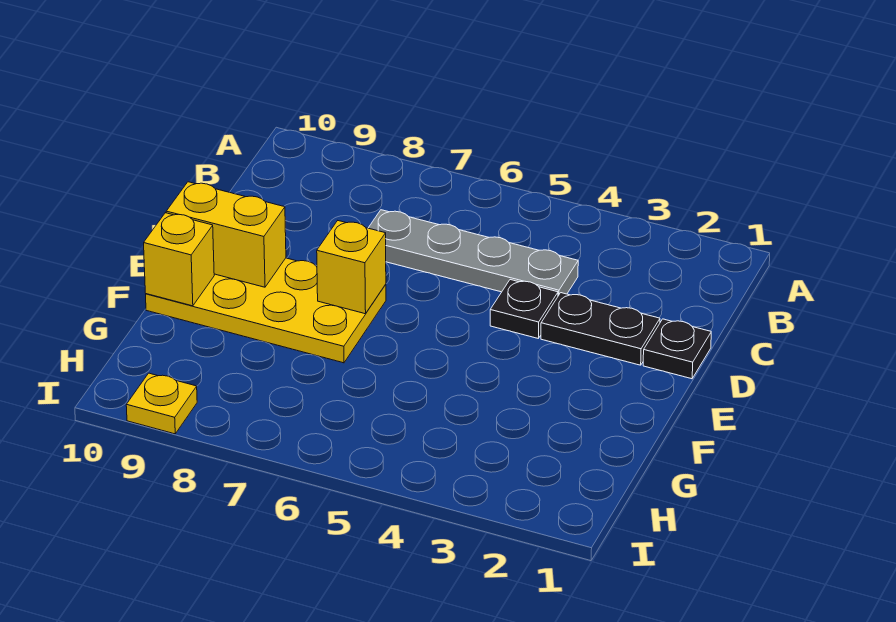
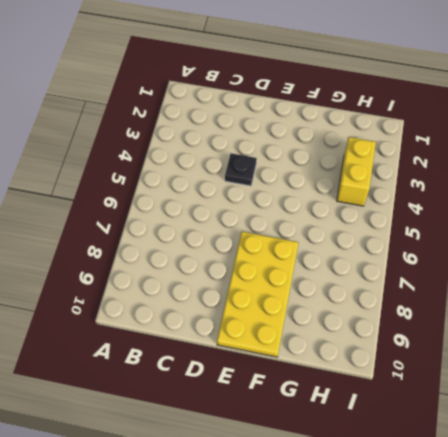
yellow 1x2 brick [337,137,376,206] -> yellow 1x2 brick moved to [166,182,286,287]
none -> grey 1x4 plate [369,210,578,296]
none -> black 1x1 plate [643,319,711,379]

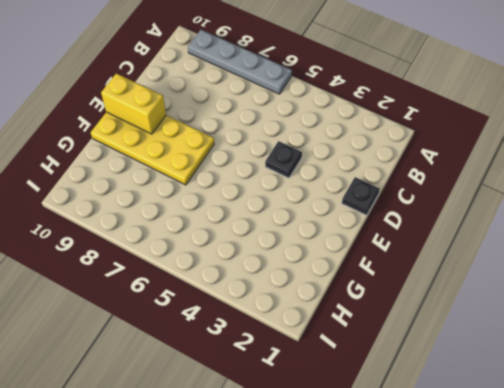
grey 1x4 plate [188,30,292,94] -> grey 1x4 plate moved to [369,210,578,296]
none -> black 1x2 plate [541,293,660,365]
none -> yellow 1x1 plate [126,373,197,434]

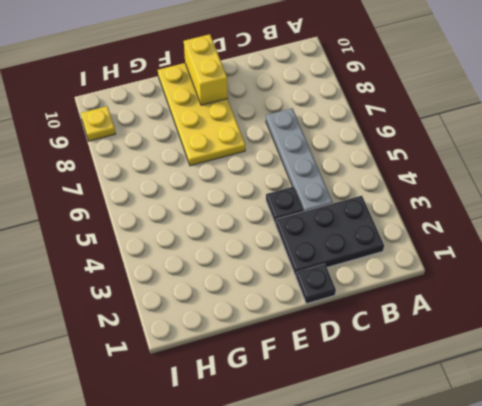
black 2x3 plate [276,196,384,276] -> black 1x2 plate [541,293,660,365]
none -> yellow 1x1 brick [317,221,386,314]
none -> yellow 1x1 brick [144,213,214,306]

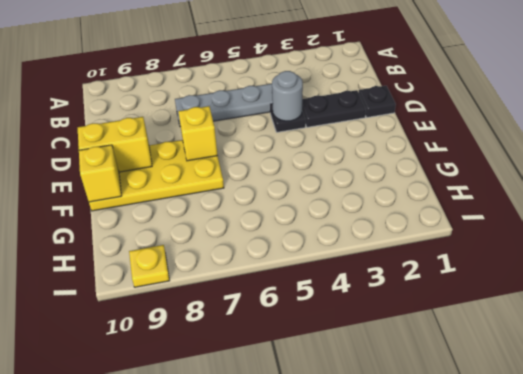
grey 1x1 round brick [272,71,303,121] -> none

